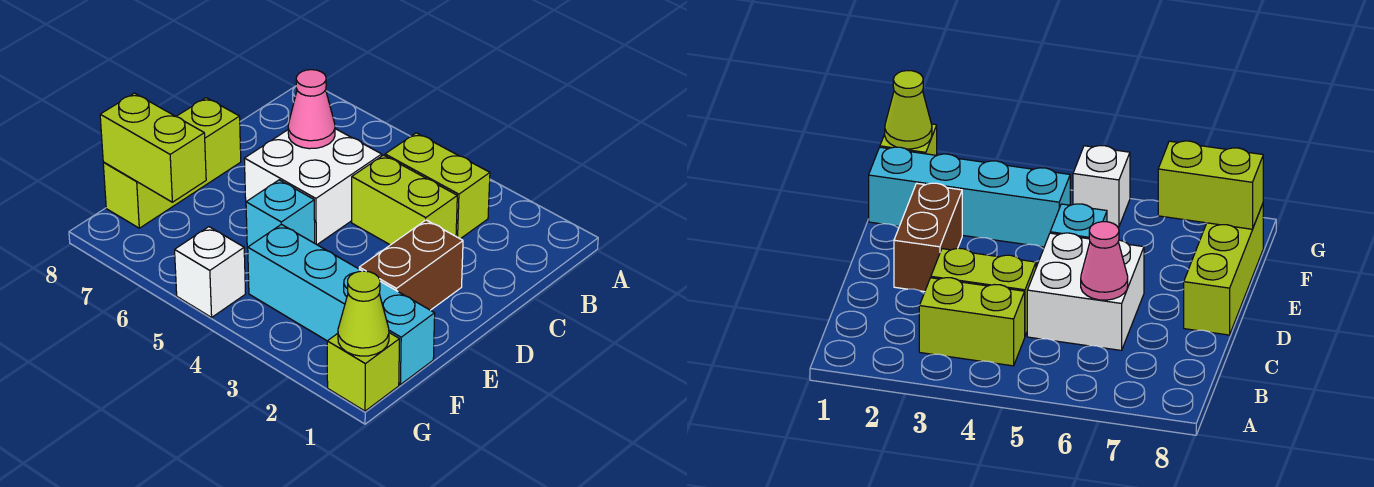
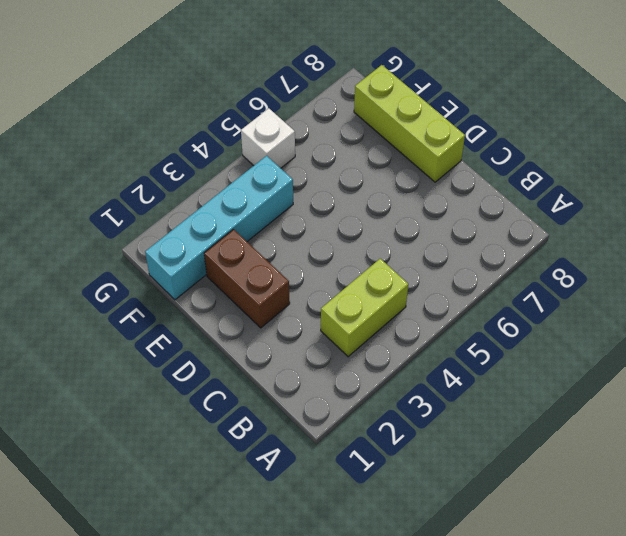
none -> lime 1x2 brick [352,155,457,245]
none -> white 2x2 brick [244,129,382,245]
none -> cyan 1x1 brick [246,180,315,248]

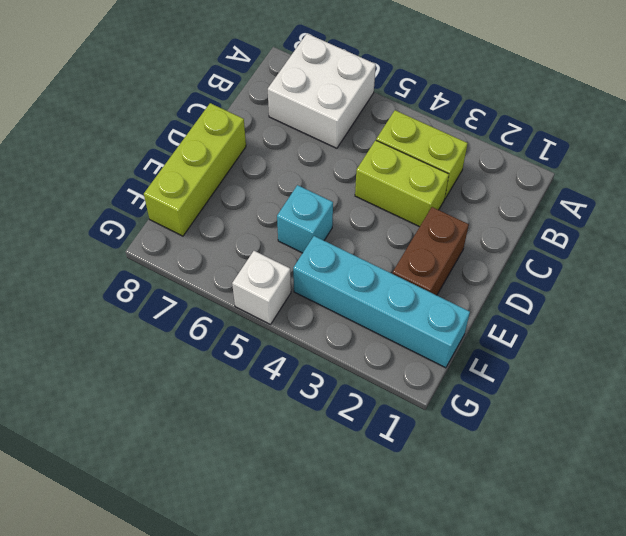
white 2x2 brick [268,34,376,148] -> white 2x2 brick moved to [244,129,382,245]
none -> lime 1x1 brick [327,333,400,411]
none -> pink 1x1 cone [288,70,335,149]
none -> lime 1x2 brick [100,93,206,202]

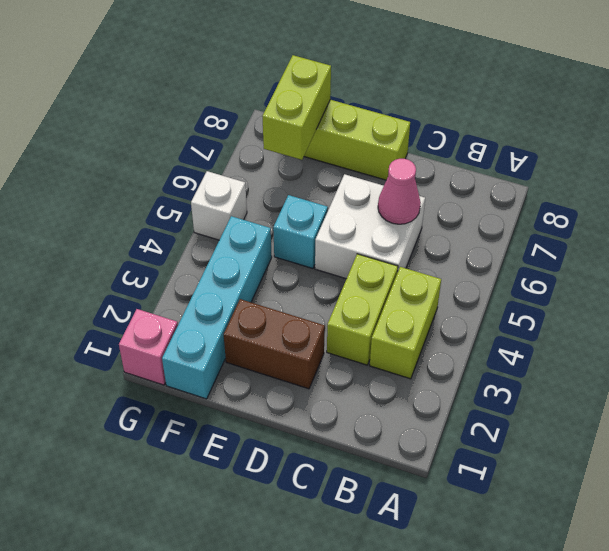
pink 1x1 brick [119,309,178,385] -> lime 1x1 brick [327,333,400,411]
none -> lime 1x1 cone [338,271,389,356]

